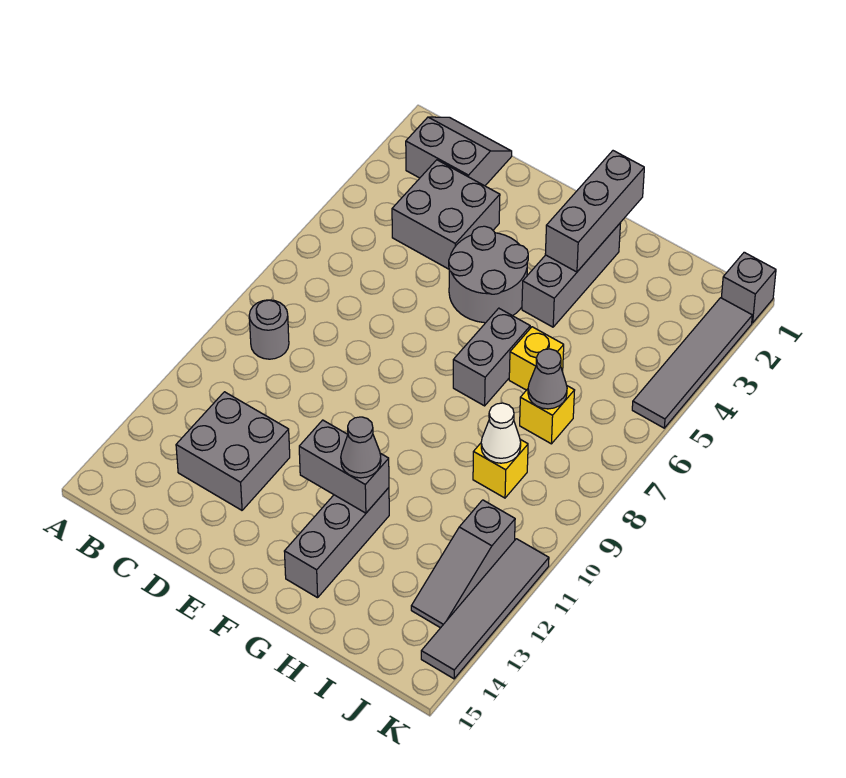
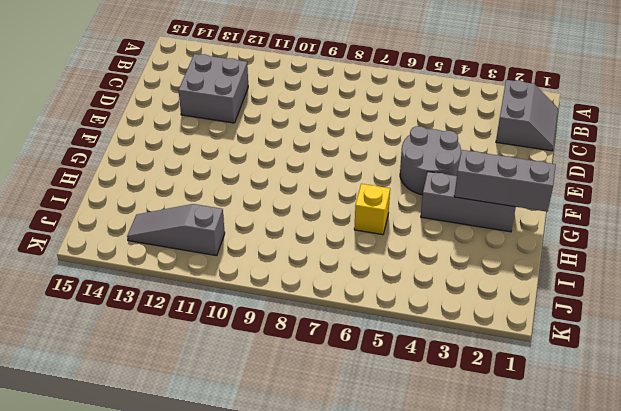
none -> grey 1x1 round brick [249,300,289,359]
none -> grey 2x2 brick [392,160,500,269]
none -> grey 1x2 brick [453,308,530,406]

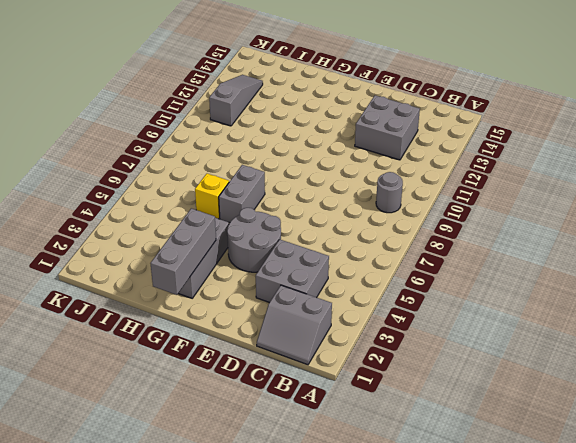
none -> grey 1x3 brick [284,488,389,598]
none -> yellow 1x1 brick [520,386,575,444]
none -> yellow 1x1 brick [473,439,528,498]

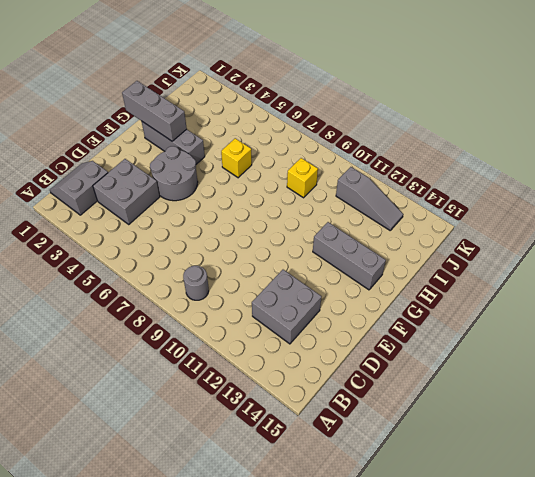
none -> grey 1x2 brick [453,308,530,406]
none -> yellow 1x1 brick [520,386,575,444]
none -> grey 1x1 brick [721,252,776,323]

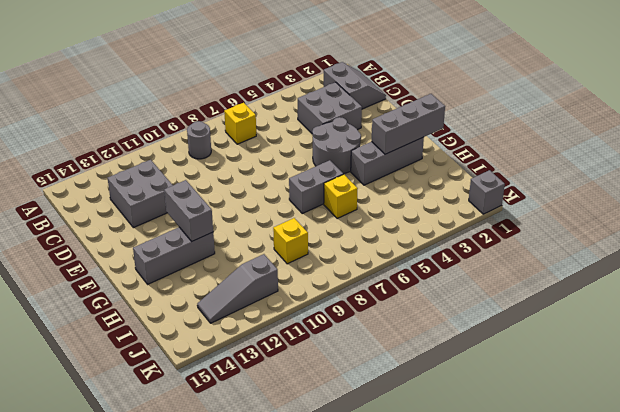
yellow 1x1 brick [224,103,256,144] -> yellow 1x1 brick moved to [520,386,575,444]
none -> grey 1x4 tile [632,298,752,428]
none -> grey 1x4 tile [421,539,549,679]
none -> grey 1x1 cone [528,349,567,409]

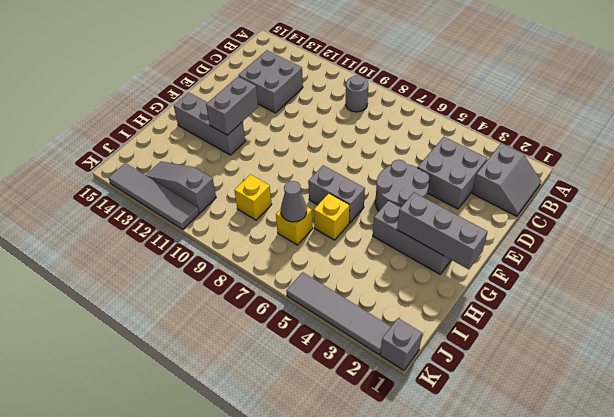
none -> white 1x1 cone [481,403,521,463]
none -> grey 1x1 cone [341,417,381,478]

